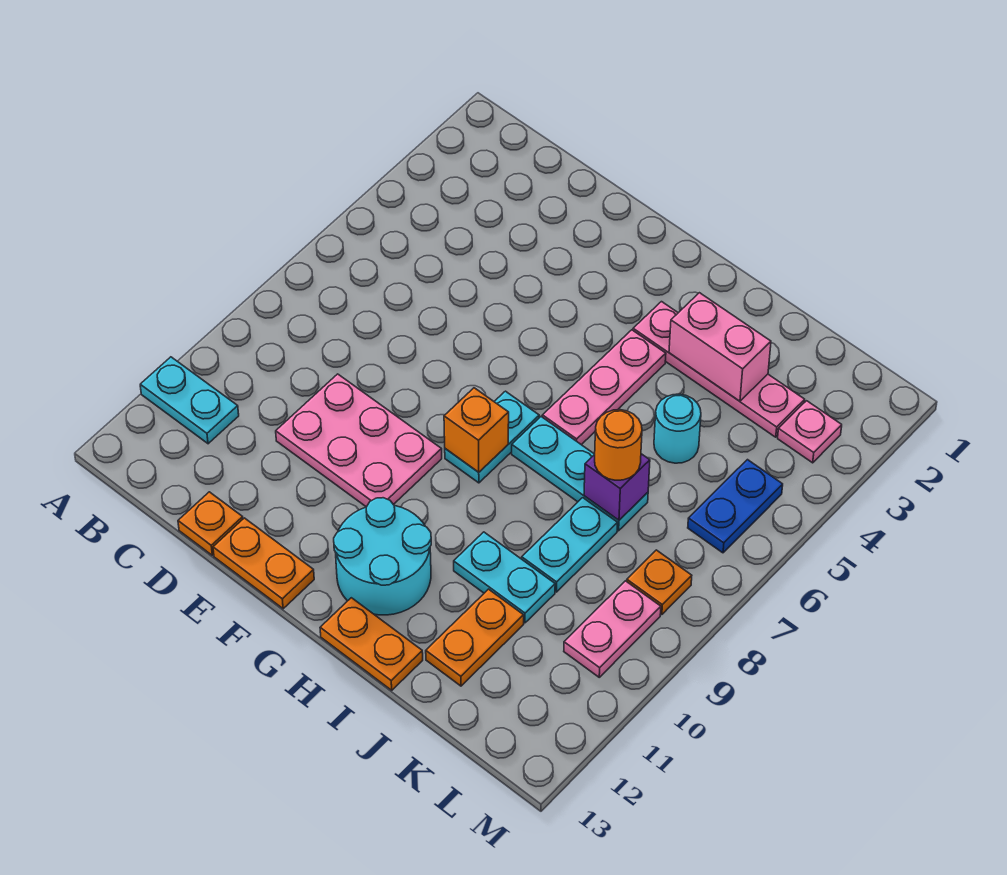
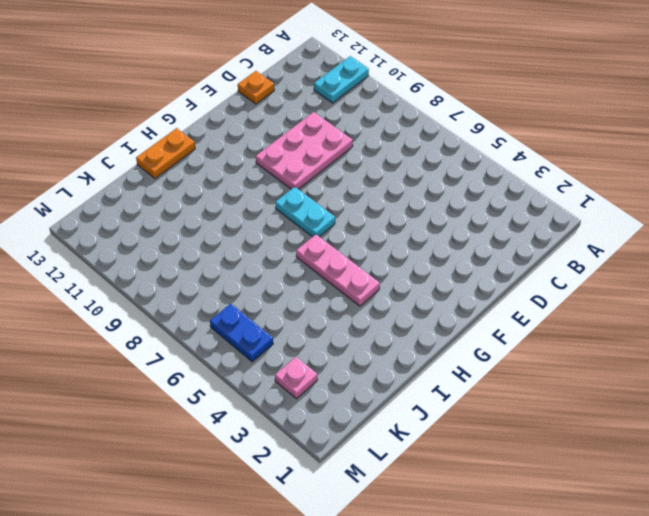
none -> orange 1x2 plate [213,518,314,609]
none -> cyan 2x2 round brick [334,498,431,615]
none -> pink 1x4 plate [633,302,805,437]

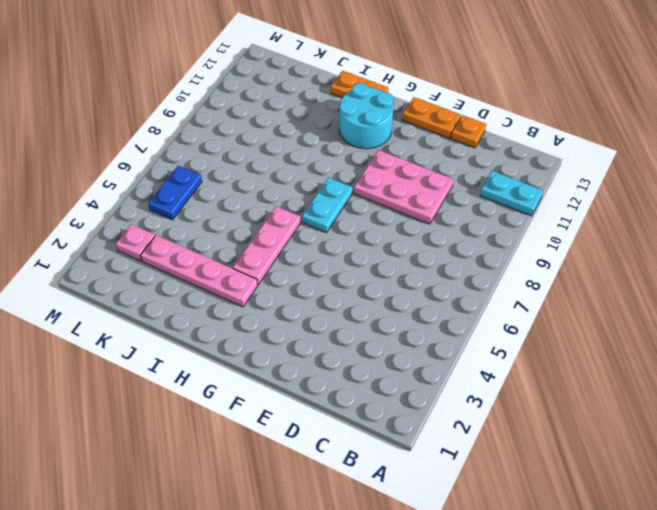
none -> cyan 1x3 plate [512,417,648,531]
none -> cyan 1x2 plate [454,532,555,623]
none -> cyan 1x1 round brick [654,394,701,463]

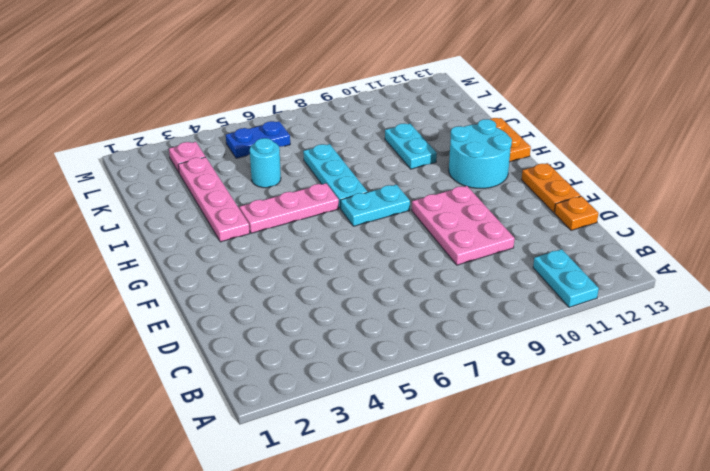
none -> cyan 1x2 plate [522,498,618,592]
none -> orange 1x2 plate [426,589,524,686]
none -> orange 1x1 plate [627,550,692,615]

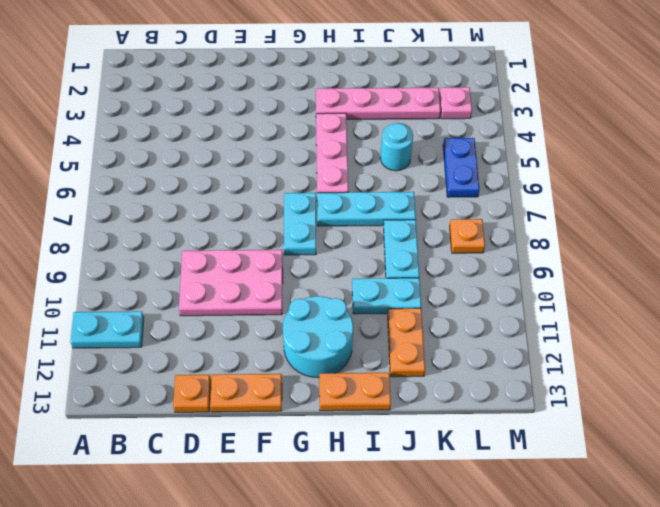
none -> pink 1x2 plate [564,581,661,677]
none -> orange 1x1 brick [444,388,509,472]
none -> pink 1x2 brick [669,293,771,401]

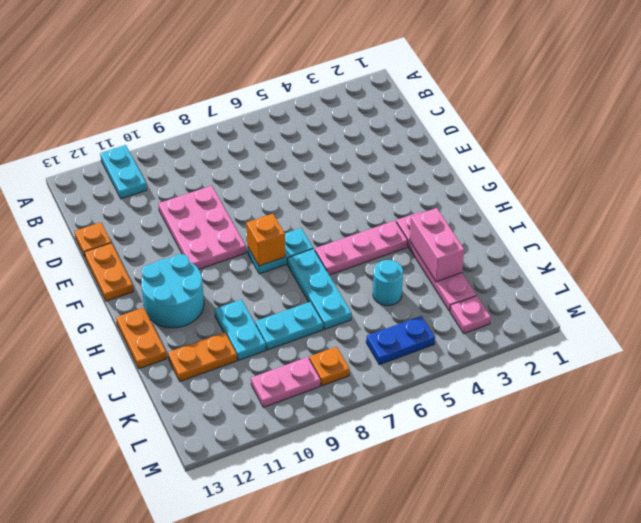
none -> purple 1x1 brick [584,454,650,520]
none -> orange 1x1 round brick [595,410,642,480]

